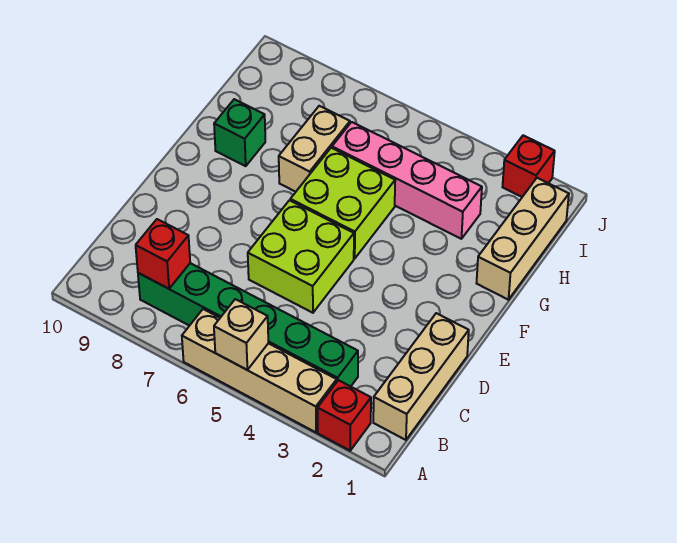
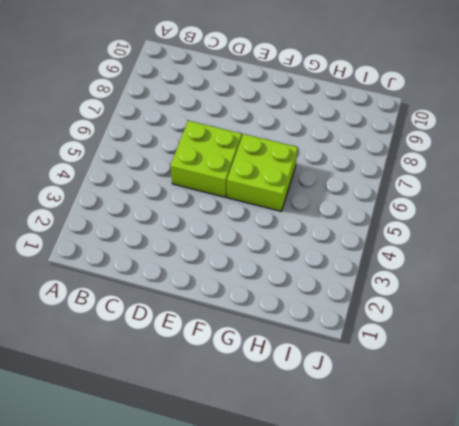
none -> red 1x1 brick [318,380,371,451]
none -> tan 1x4 brick [182,309,337,432]
none -> tan 1x3 brick [373,313,469,440]

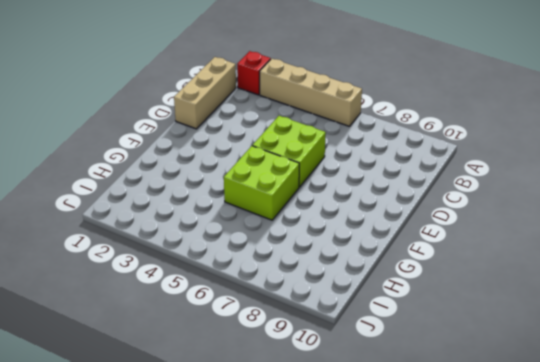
none -> green 1x6 brick [138,263,358,386]
none -> tan 1x3 brick [477,178,569,300]
none -> tan 1x2 brick [279,106,350,192]

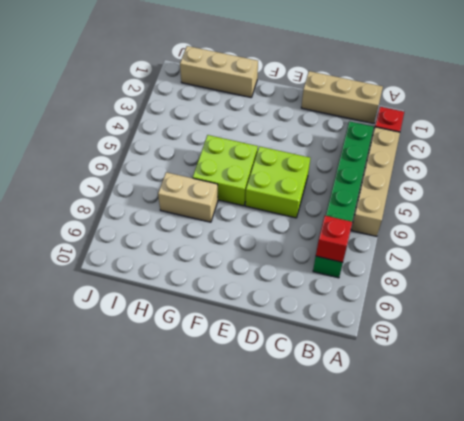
none -> green 1x1 brick [214,99,265,166]
none -> pink 1x4 brick [332,122,482,239]
none -> red 1x1 brick [503,135,555,197]

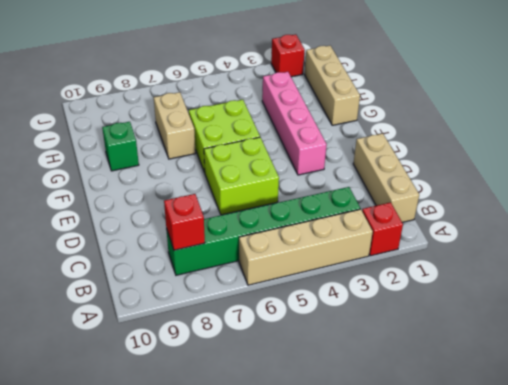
pink 1x4 brick [262,72,327,175] -> pink 1x4 brick turned to [332,122,482,239]
none -> tan 1x1 brick [214,299,268,370]

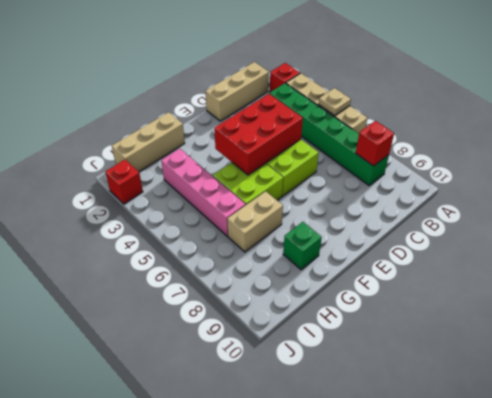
tan 1x1 plate [319,88,351,116] -> tan 1x1 brick [214,299,268,370]
red 2x3 brick [214,94,303,175] -> none

